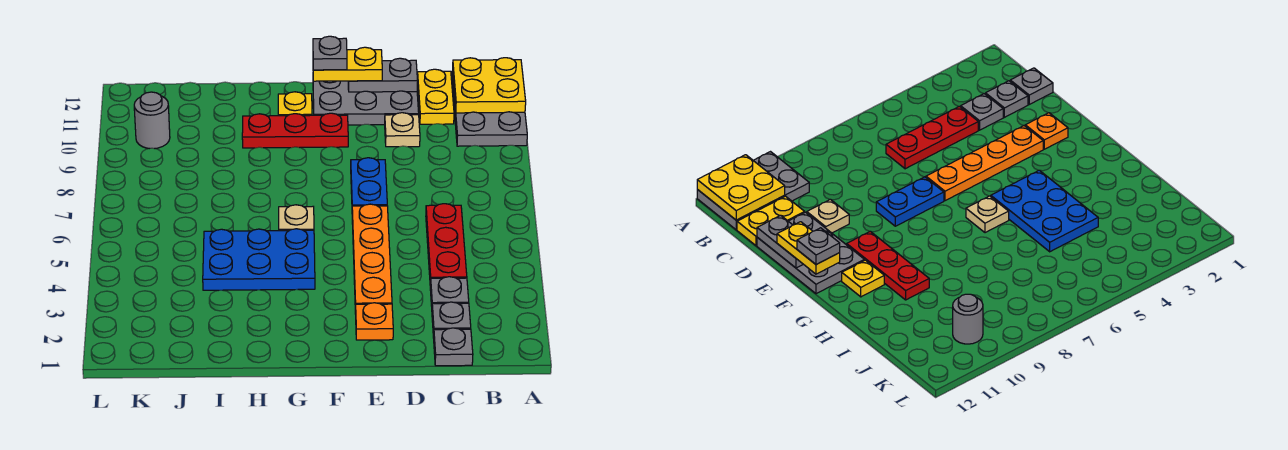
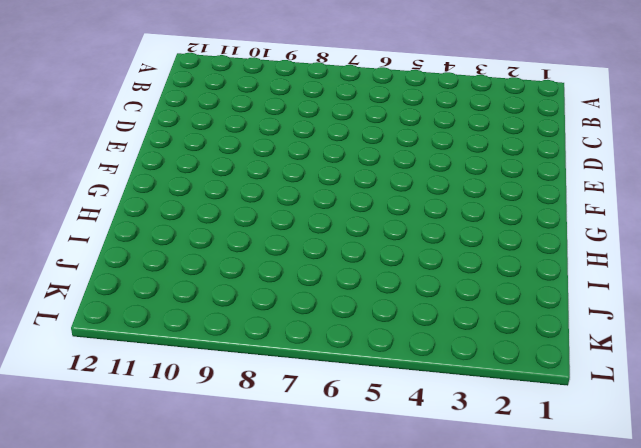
none -> grey 2x3 plate [452,72,527,146]
none -> grey 1x1 plate [434,328,473,366]
none -> grey 1x1 plate [432,302,471,338]

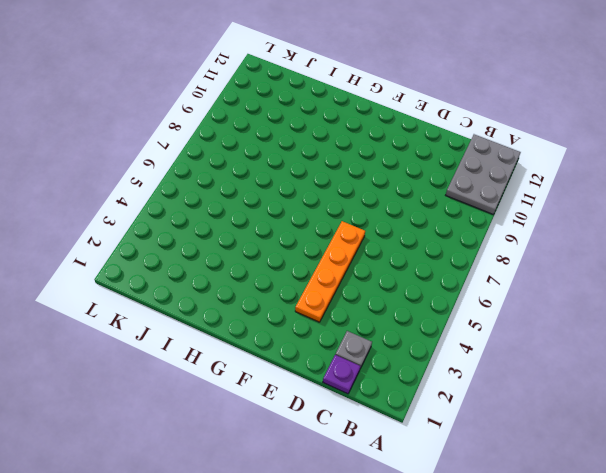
purple 1x1 plate [323,355,360,394] -> grey 1x1 plate [434,328,473,366]
none -> grey 1x1 plate [430,277,469,306]
none -> red 1x3 plate [426,204,467,287]
none -> yellow 1x2 plate [417,69,454,124]

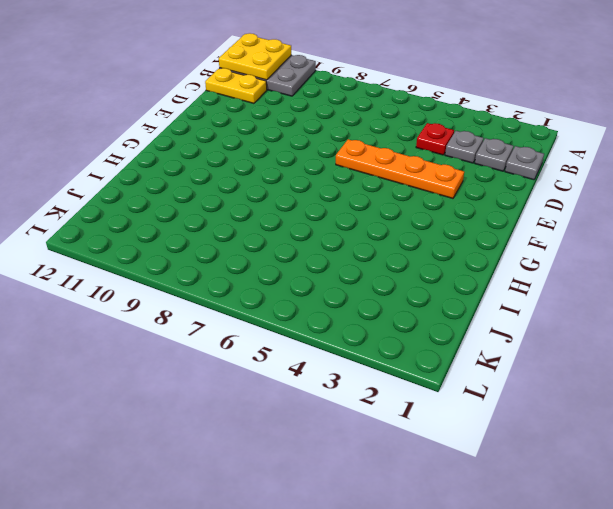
red 1x1 plate [416,123,454,155] -> red 1x3 plate [426,204,467,287]
none -> tan 1x1 plate [385,113,420,147]
none -> grey 2x3 plate [313,81,419,125]
none -> orange 1x1 plate [356,303,393,340]

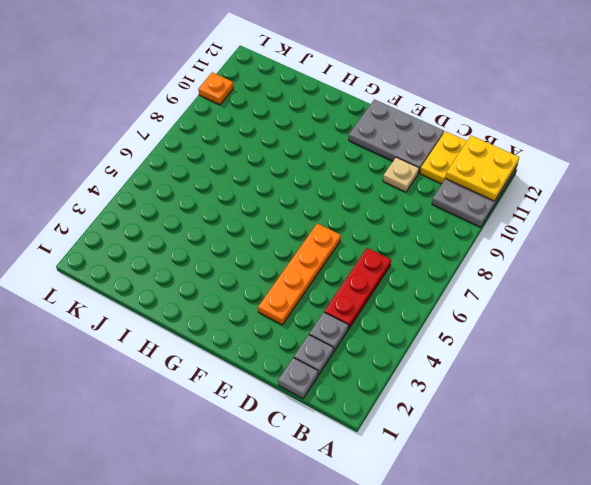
orange 1x1 plate [199,72,233,105] -> orange 1x1 plate moved to [356,303,393,340]
none -> blue 1x2 plate [351,158,387,206]
none -> red 1x3 plate [242,113,348,148]
none -> blue 2x3 plate [203,229,315,290]

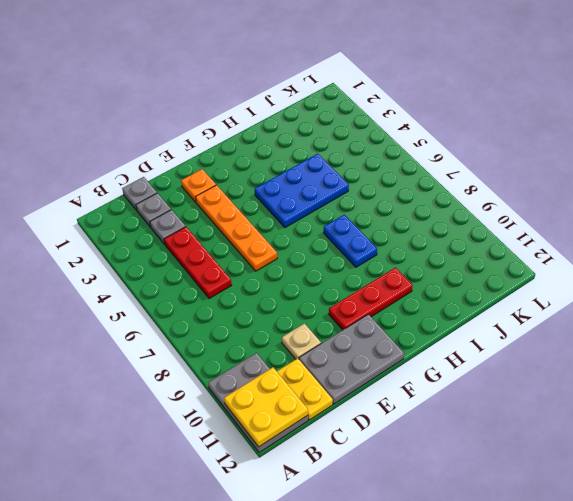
blue 1x2 plate [324,215,377,267] -> blue 1x2 plate moved to [351,158,387,206]
none -> tan 1x1 plate [279,205,314,231]
none -> yellow 1x1 plate [278,92,312,116]
none -> grey 1x1 round brick [134,92,170,149]

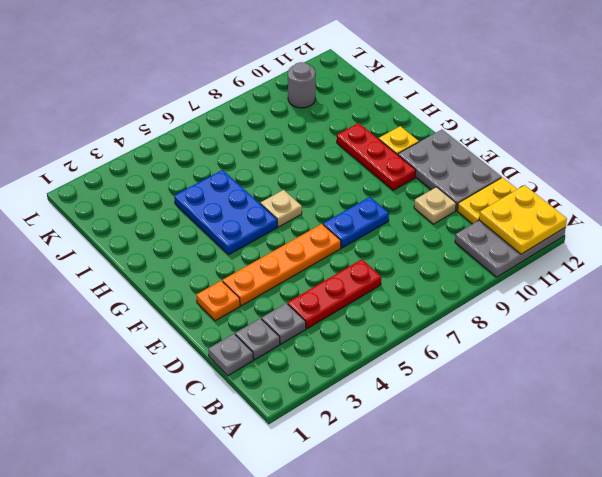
none -> grey 1x2 plate [348,58,418,92]
none -> yellow 1x2 plate [313,47,382,81]
none -> grey 1x1 plate [313,36,347,70]

